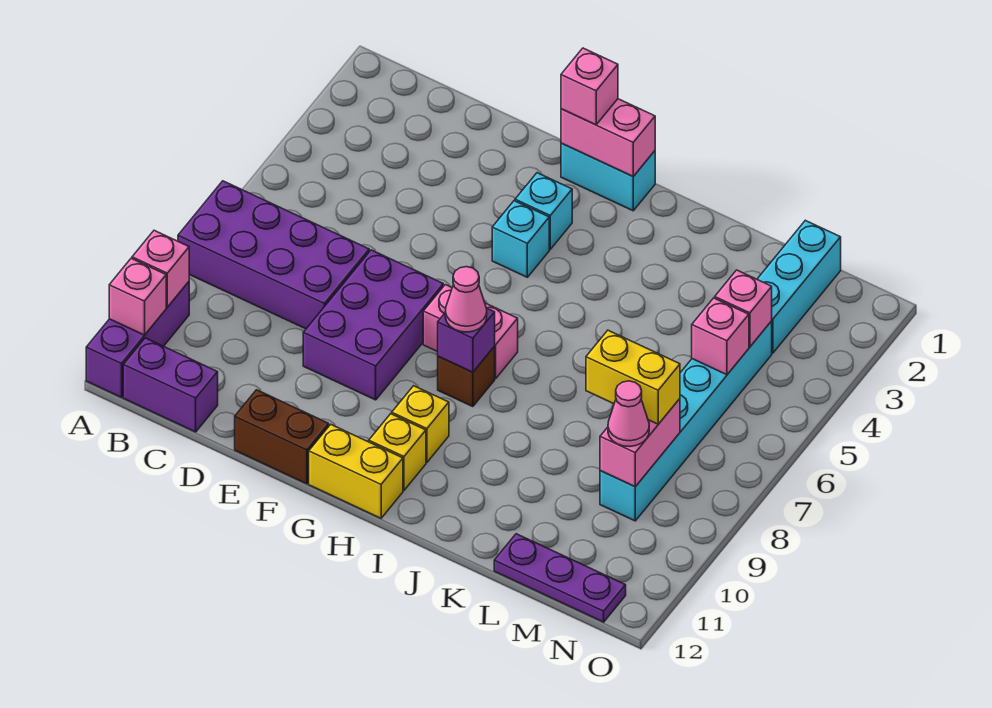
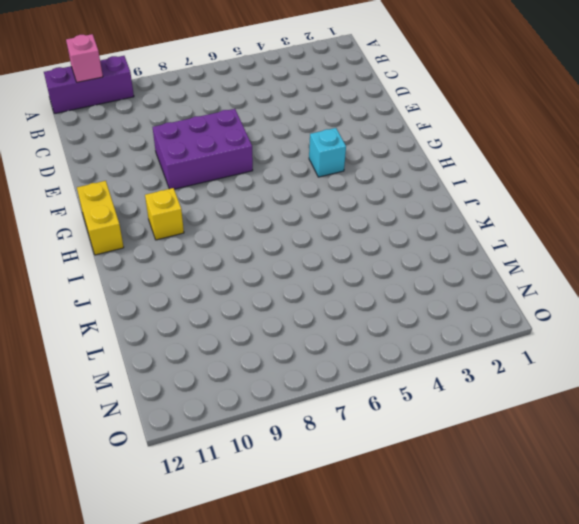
none -> purple 2x4 brick [178,181,369,329]
none -> purple 1x2 brick [123,338,218,432]
none -> brown 1x2 brick [235,390,329,484]

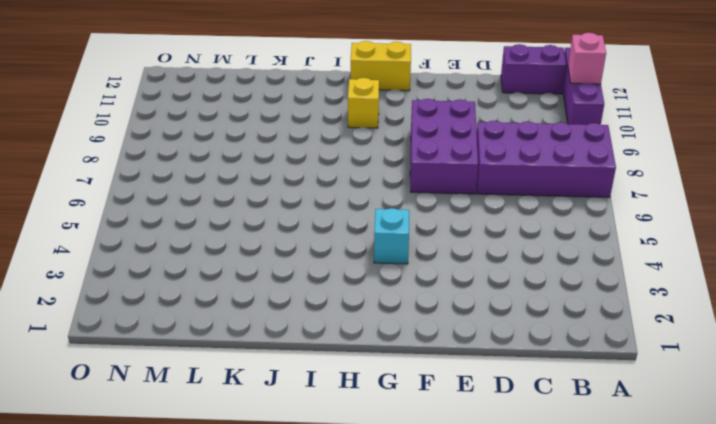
none -> brown 1x2 brick [235,390,329,484]
none -> cyan 1x2 brick [561,143,655,211]
none -> cyan 1x1 brick [515,173,572,249]

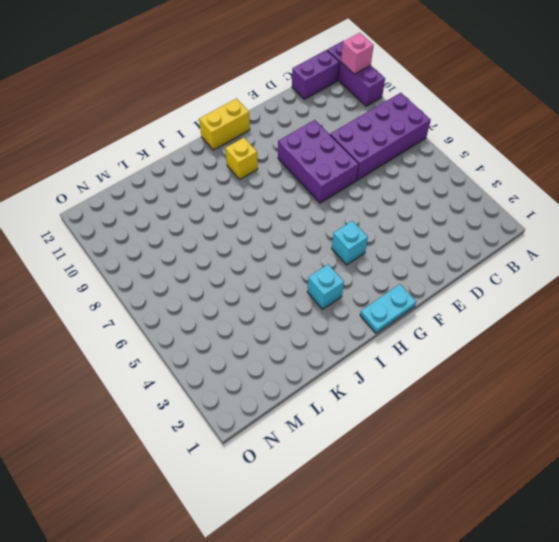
cyan 1x2 plate [360,284,416,333] -> cyan 1x2 brick [561,143,655,211]
cyan 1x1 brick [307,264,344,309] -> cyan 1x1 brick moved to [515,173,572,249]
none -> brown 1x2 brick [235,390,329,484]
none -> pink 1x2 brick [423,285,518,379]
none -> brown 1x1 brick [438,346,495,407]

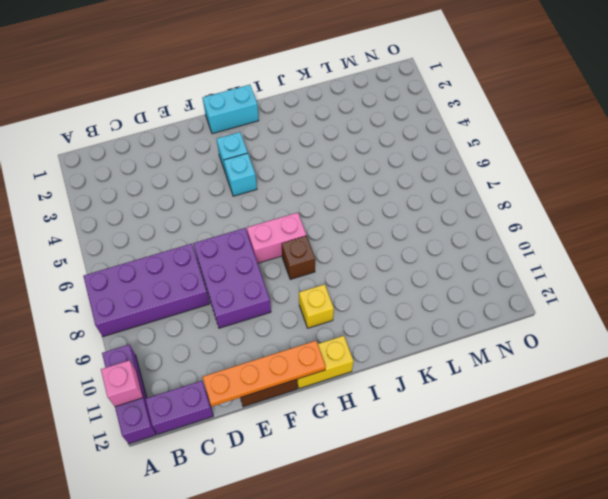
orange 1x4 plate [203,341,326,407] -> none
none -> yellow 1x1 brick [369,414,426,490]
none -> purple 1x3 plate [494,534,626,622]
none -> cyan 1x3 brick [757,220,841,353]

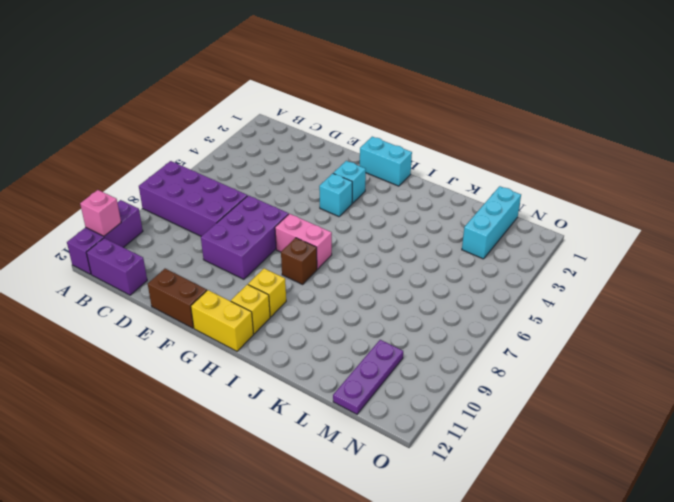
purple 1x3 plate [333,340,403,414] -> purple 1x3 plate turned to [494,534,626,622]
none -> cyan 1x6 brick [600,321,772,521]
none -> pink 1x1 brick [132,230,189,307]
none -> pink 1x2 brick [561,99,655,176]

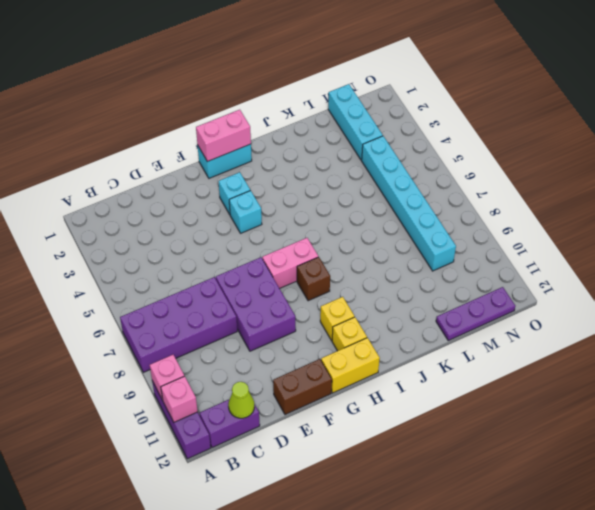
lime 1x1 cone [228,382,254,418] -> none
none -> purple 1x1 brick [438,308,495,372]
none -> pink 1x1 brick [715,270,772,347]
none -> pink 1x1 brick [692,298,749,375]

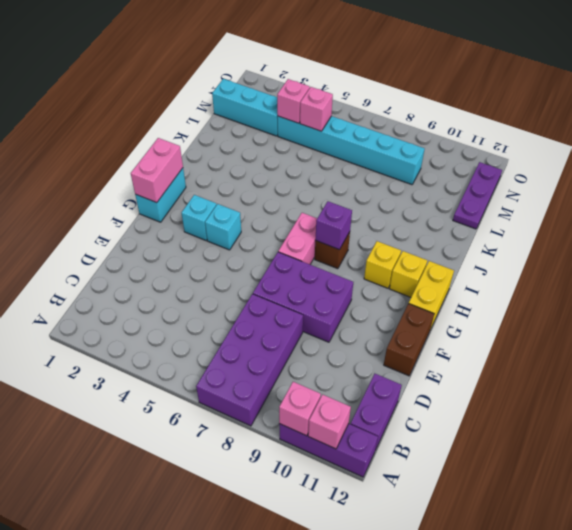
none -> pink 1x2 brick [600,399,680,487]
none -> pink 1x1 brick [561,48,618,125]
none -> pink 1x1 cone [445,267,487,332]

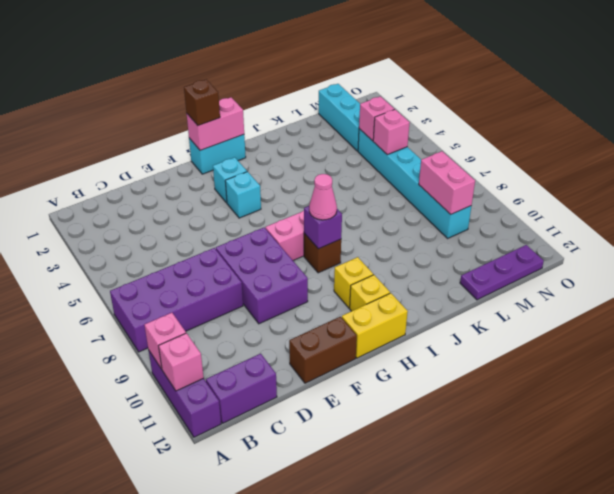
brown 1x1 brick [184,80,220,126] -> pink 1x1 brick [561,48,618,125]
none -> yellow 1x2 brick [586,330,680,424]
none -> pink 1x1 cone [608,381,649,446]

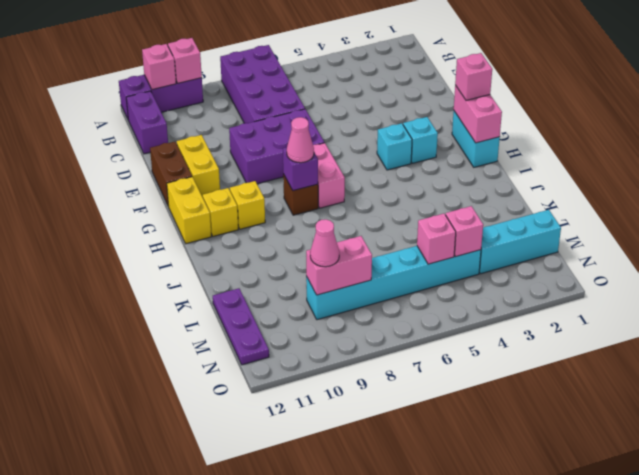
yellow 1x2 brick [177,135,220,197] -> yellow 1x2 brick moved to [586,330,680,424]

